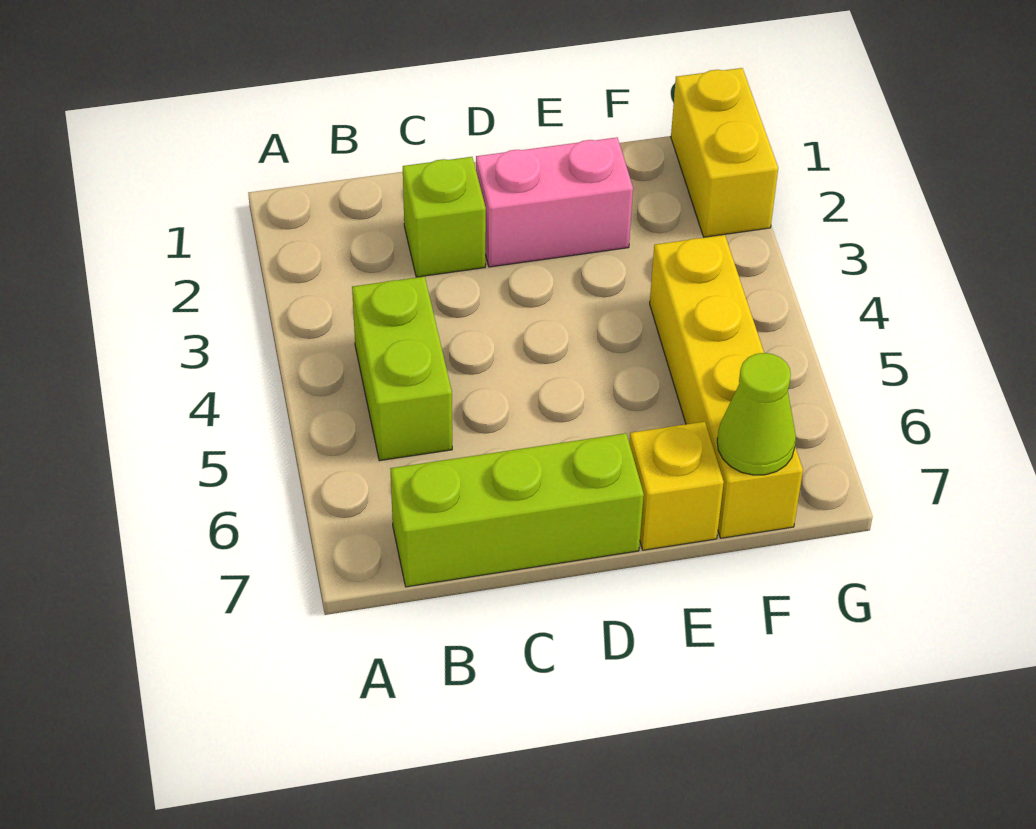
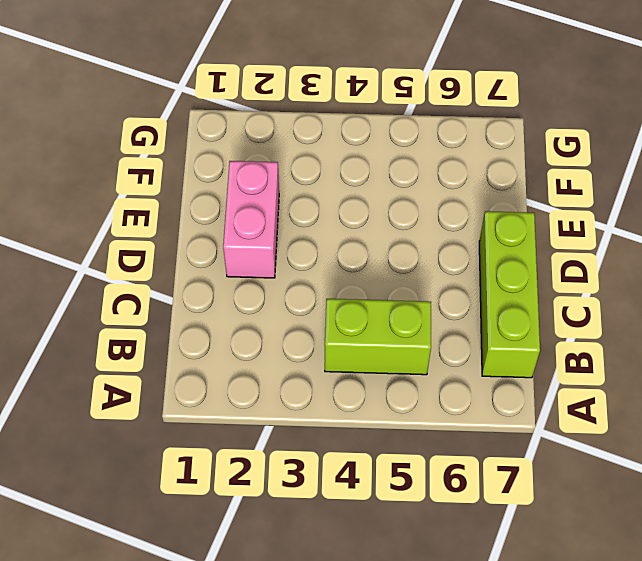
none -> lime 1x1 brick [403,157,486,277]
none -> yellow 1x1 brick [629,422,724,550]

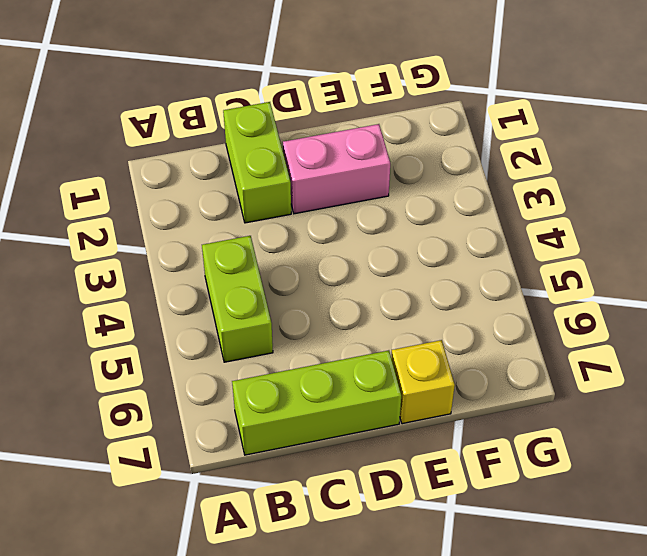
lime 1x2 brick [223,102,291,223] -> lime 1x1 brick [403,157,486,277]
none -> yellow 1x4 brick [650,235,803,538]
none -> yellow 1x2 brick [671,68,778,237]

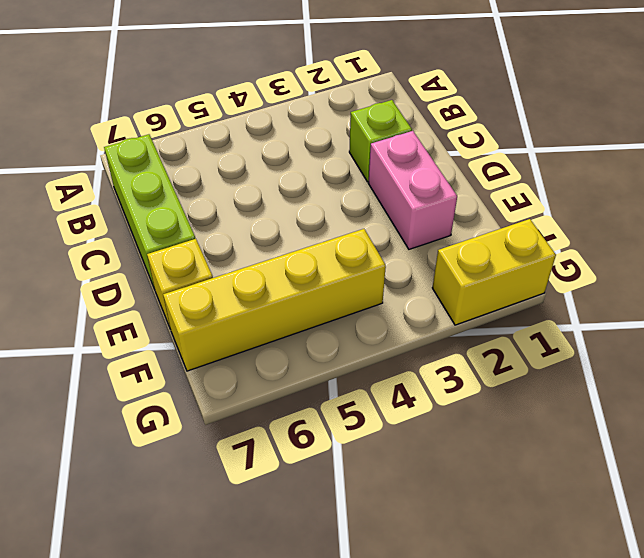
none -> lime 1x2 brick [352,276,452,461]
none -> lime 1x1 cone [717,353,796,475]

